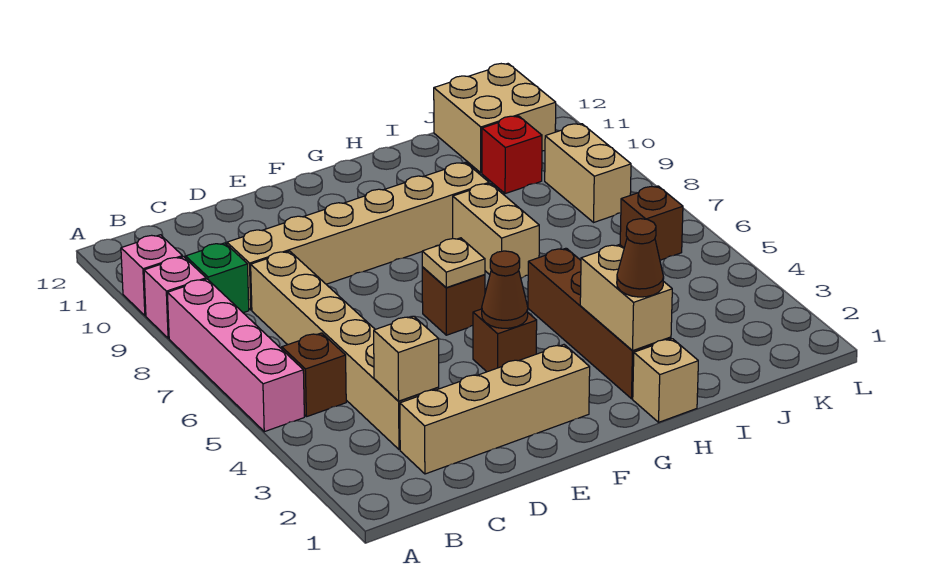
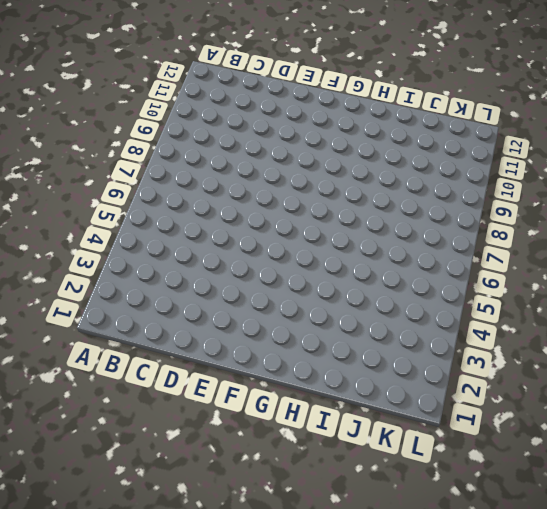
none -> pink 1x4 brick [167,279,304,432]
none -> pink 1x1 brick [144,257,206,338]
none -> pink 1x1 brick [121,235,183,316]

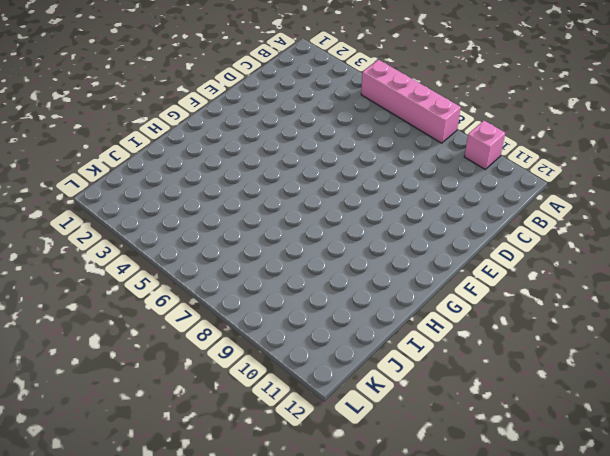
none -> pink 1x1 brick [144,257,206,338]
none -> brown 1x1 brick [282,333,346,417]
none -> green 1x1 brick [186,243,249,313]

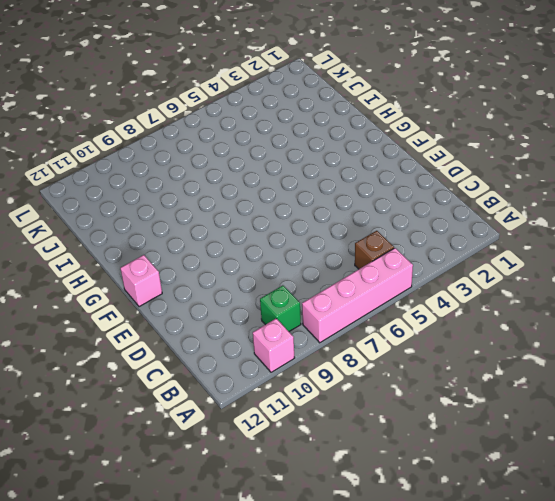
pink 1x1 brick [120,255,162,307] -> pink 1x1 brick moved to [144,257,206,338]
none -> tan 1x4 brick [400,345,590,474]
none -> tan 1x6 brick [251,251,439,450]
none -> tan 1x6 brick [227,162,489,310]

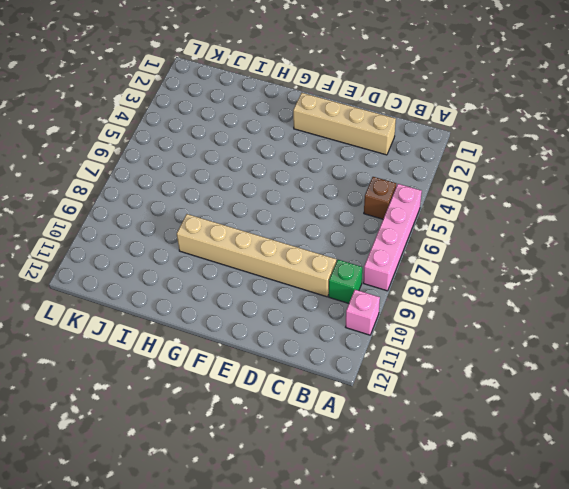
none -> pink 1x1 brick [144,257,206,338]
none -> tan 1x6 brick [251,251,439,450]
none -> brown 1x1 brick [473,309,537,372]

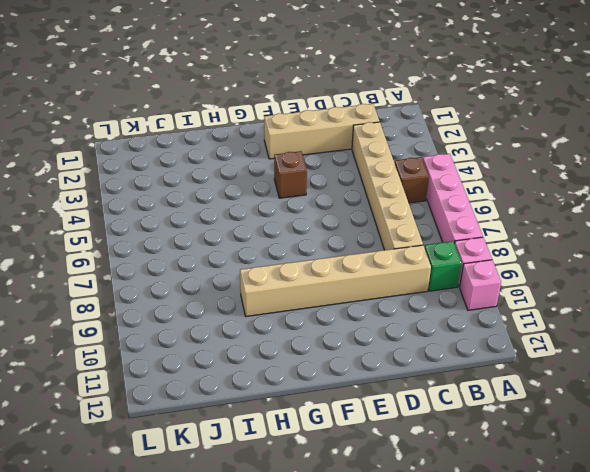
none -> brown 1x1 brick [422,267,485,335]
none -> tan 1x1 brick [633,339,698,422]
none -> brown 1x4 brick [528,248,671,399]

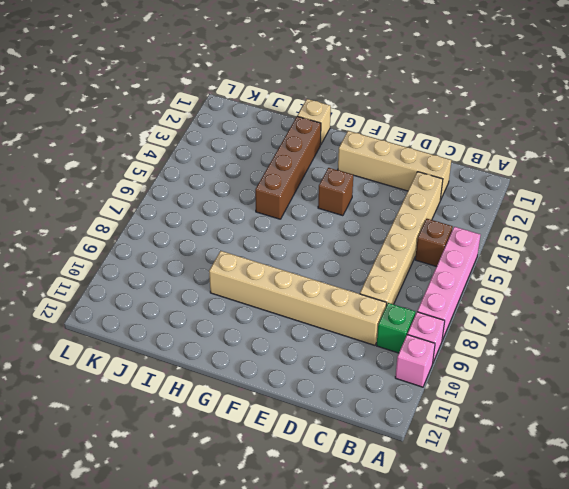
none -> brown 1x1 brick [422,267,485,335]
none -> tan 1x2 brick [453,184,539,278]
none -> red 1x1 brick [482,116,542,194]

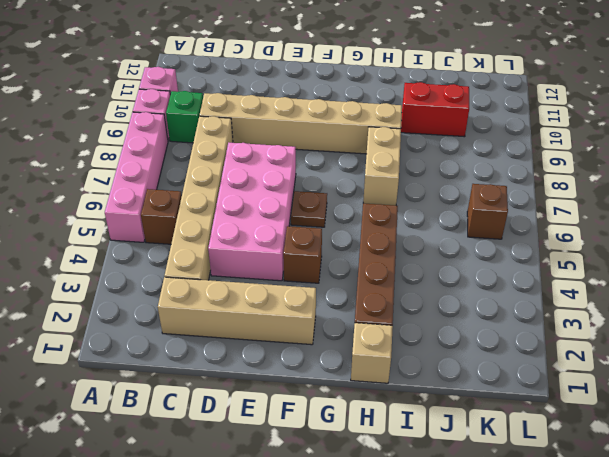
pink 2x4 brick [208,143,296,281] -> none
brown 1x1 plate [291,191,327,227] -> brown 1x1 brick [422,267,485,335]
red 1x2 brick [401,82,469,137] -> red 1x1 brick [482,116,542,194]
none -> tan 2x2 brick [434,64,556,173]
none -> tan 1x2 brick [545,124,631,222]
none -> tan 1x1 brick [374,316,439,401]

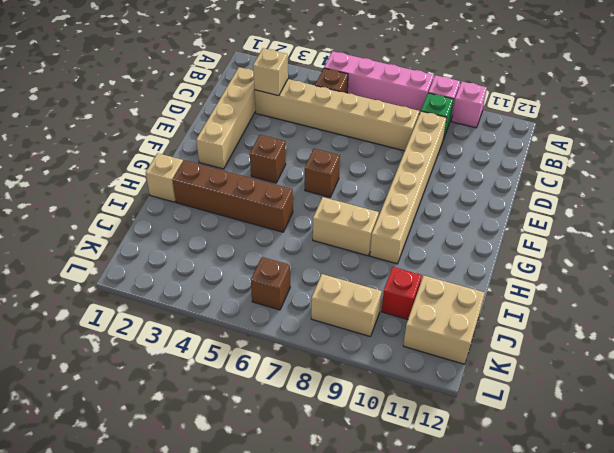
none -> brown 1x1 cone [482,251,528,328]
none -> tan 1x1 plate [422,238,485,288]
none -> tan 1x2 brick [580,245,672,350]

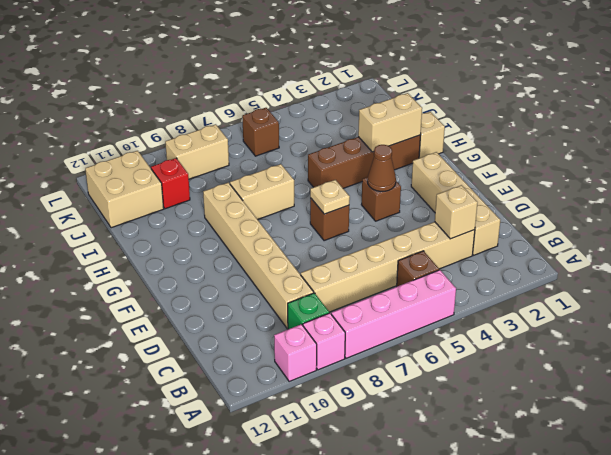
none -> brown 1x1 cone [617,219,664,297]

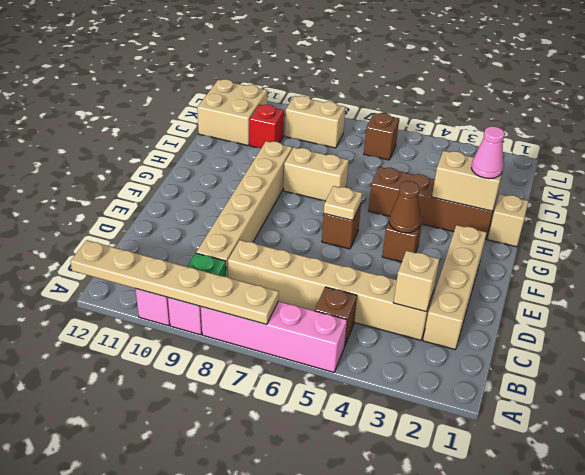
tan 1x6 plate [70,240,279,325] -> none
pink 1x1 cone [471,126,505,178] -> brown 1x1 cone [617,219,664,297]

